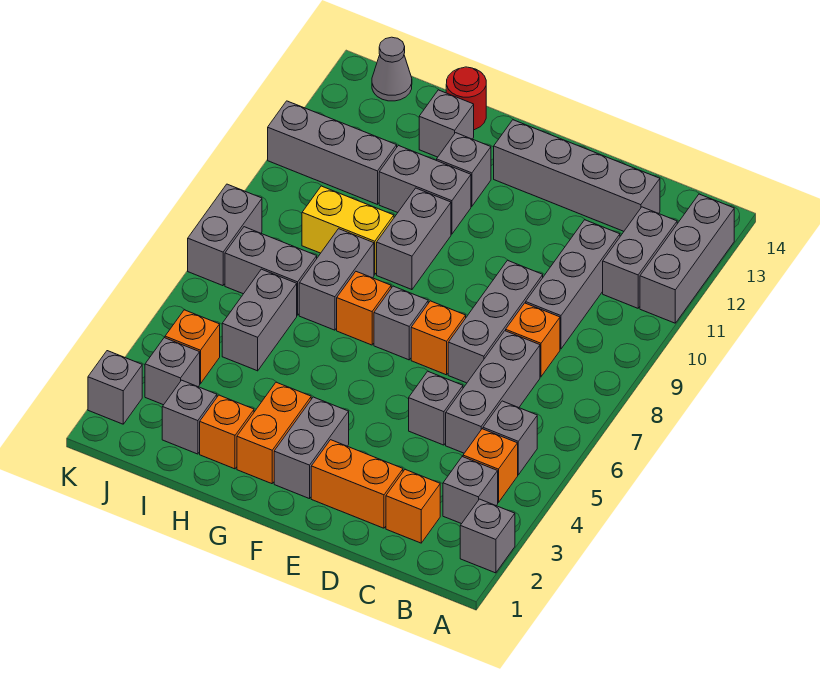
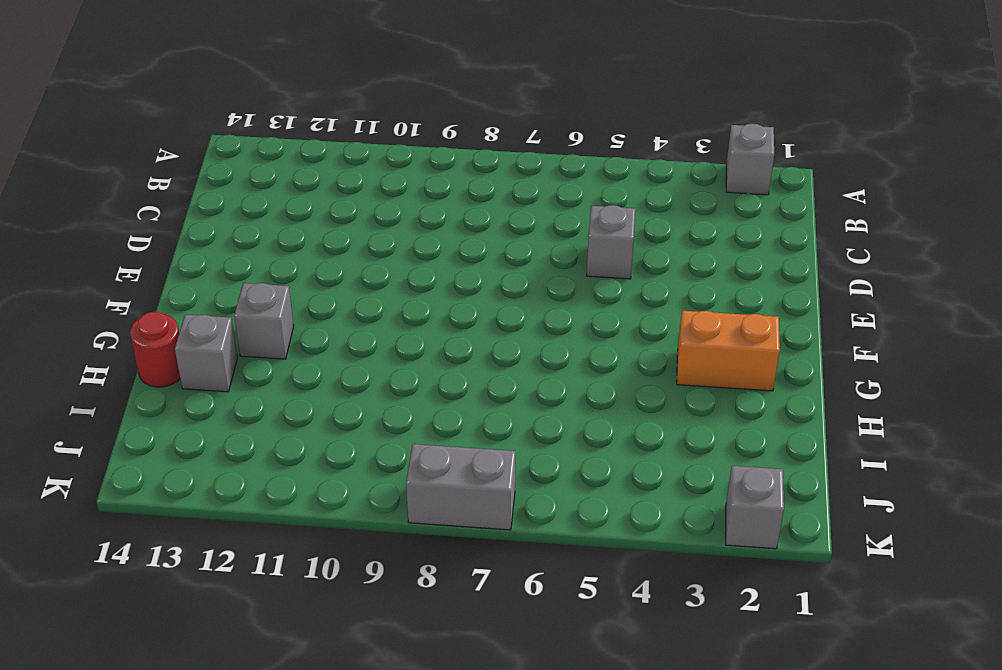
none -> grey 1x3 brick [640,194,734,323]
none -> grey 1x1 brick [443,457,498,524]
none -> orange 1x1 brick [463,429,518,503]
none -> grey 1x1 brick [483,401,537,475]

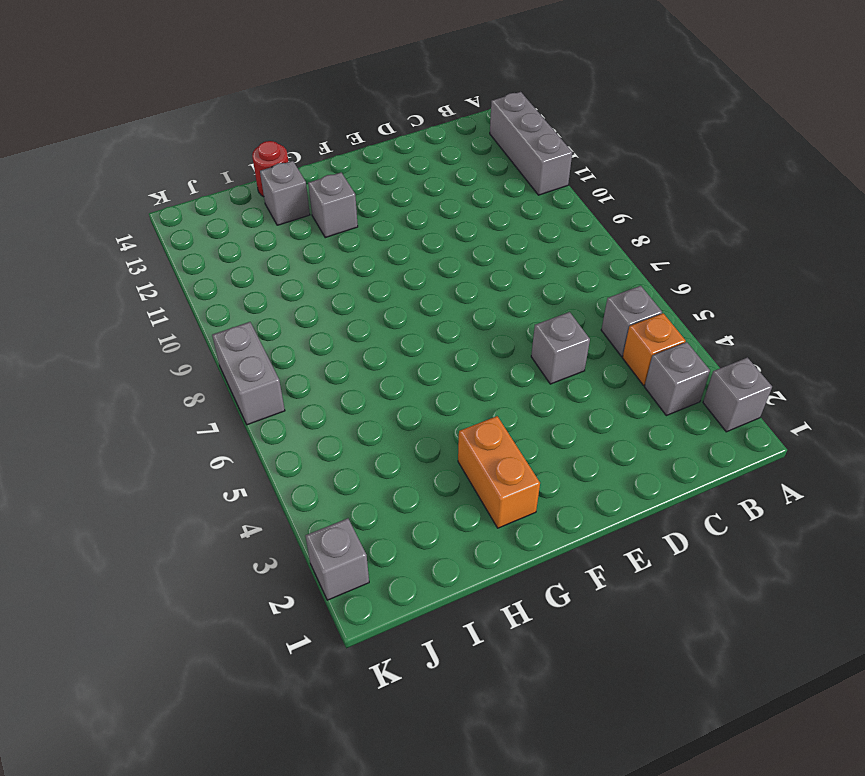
none -> grey 1x2 brick [603,207,677,308]
none -> orange 1x1 brick [386,470,440,543]
none -> grey 1x3 brick [446,331,540,453]
none -> orange 1x1 brick [506,303,560,377]

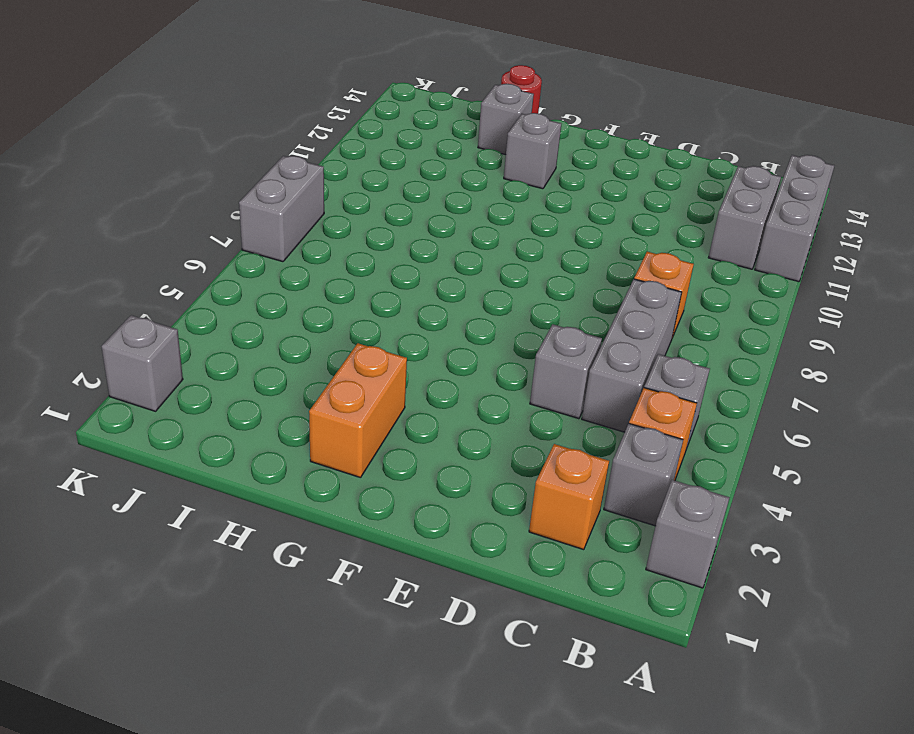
none -> grey 1x3 brick [526,220,620,349]
none -> grey 1x4 brick [494,120,660,231]
none -> orange 1x2 brick [311,440,403,528]
none -> grey 1x3 brick [448,260,543,383]

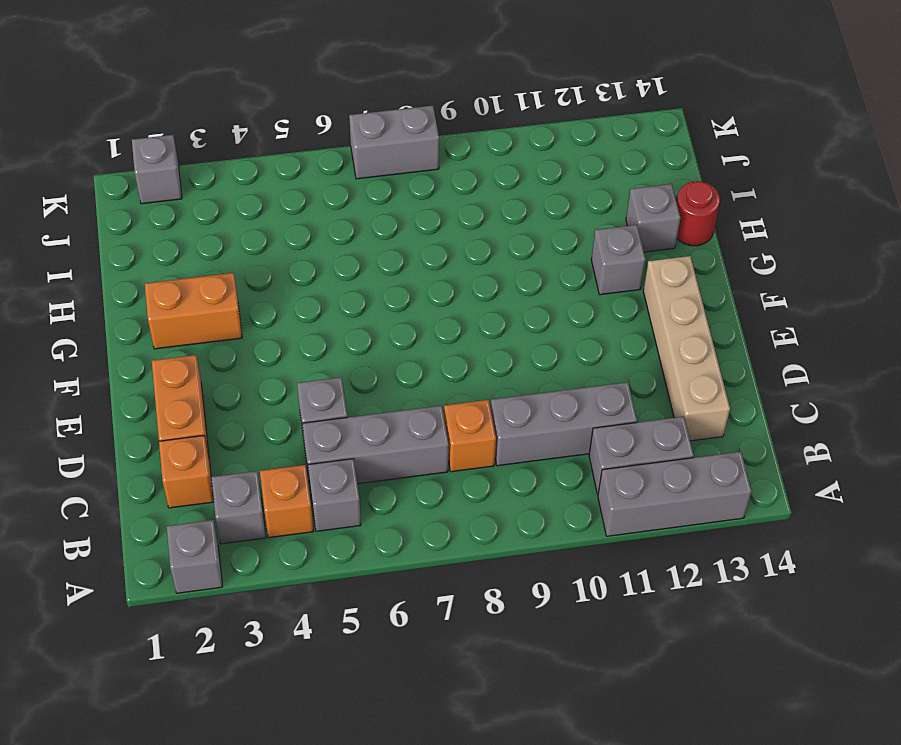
tan 1x4 brick [643,256,730,441] -> grey 1x4 brick [494,120,660,231]
none -> grey 1x3 brick [448,260,543,383]
none -> orange 1x1 brick [411,301,466,375]
none -> grey 1x2 brick [274,397,349,499]
none -> grey 1x1 brick [374,286,428,360]

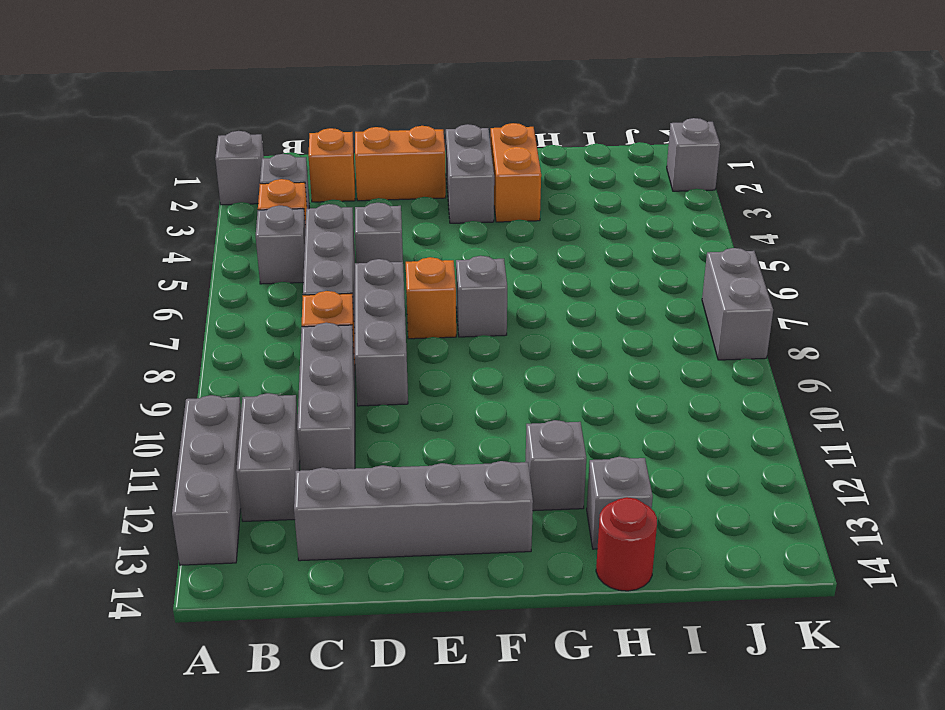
none -> orange 1x1 brick [337,272,391,345]
none -> grey 1x2 brick [377,188,451,290]
none -> grey 1x2 brick [379,146,471,234]
none -> orange 1x1 brick [200,395,254,469]

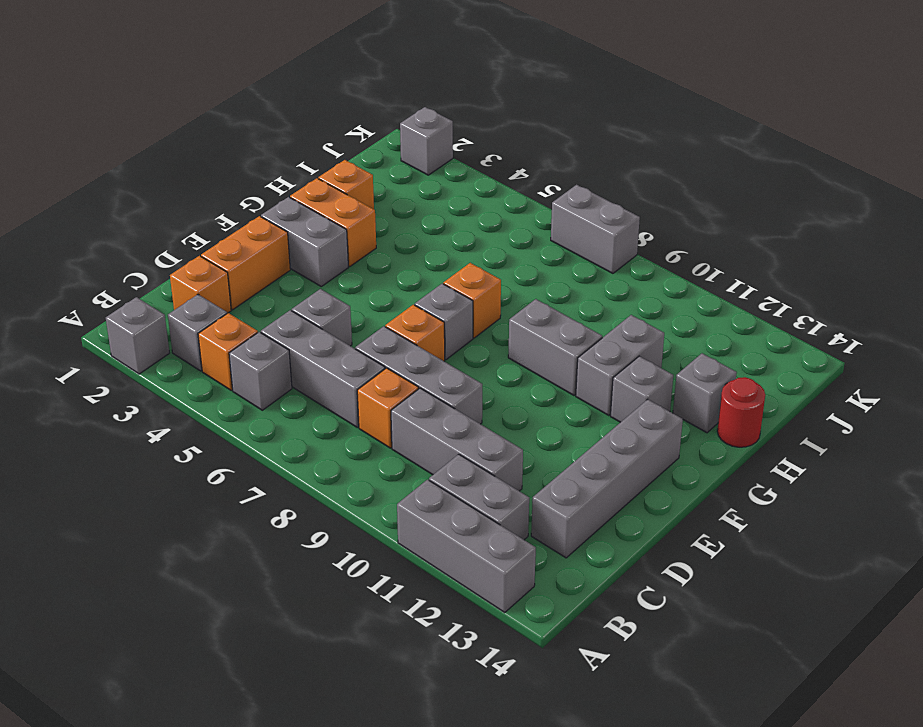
none -> grey 1x2 brick [299,229,374,330]
none -> yellow 1x2 brick [302,186,394,275]
none -> grey 1x1 brick [162,380,217,454]
none -> grey 1x2 brick [222,269,297,371]

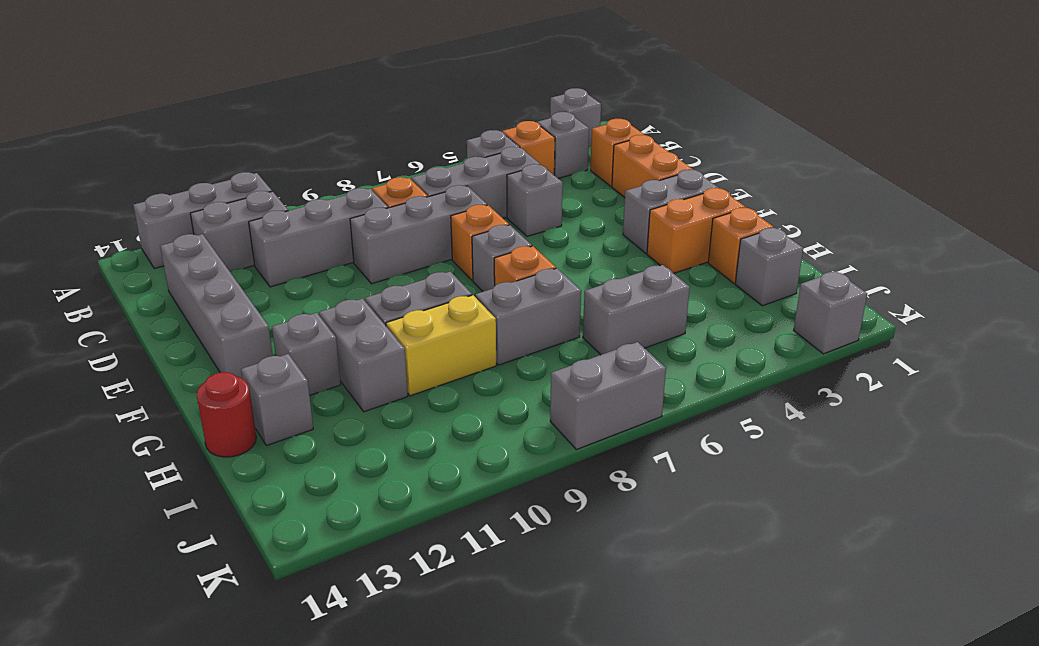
yellow 1x2 brick [386,295,496,396] -> yellow 1x2 brick turned to [302,186,394,275]
none -> grey 1x2 brick [225,227,317,315]
none -> grey 1x3 brick [268,101,397,204]
none -> grey 1x1 brick [145,338,200,405]
none -> orange 1x1 brick [165,310,220,384]

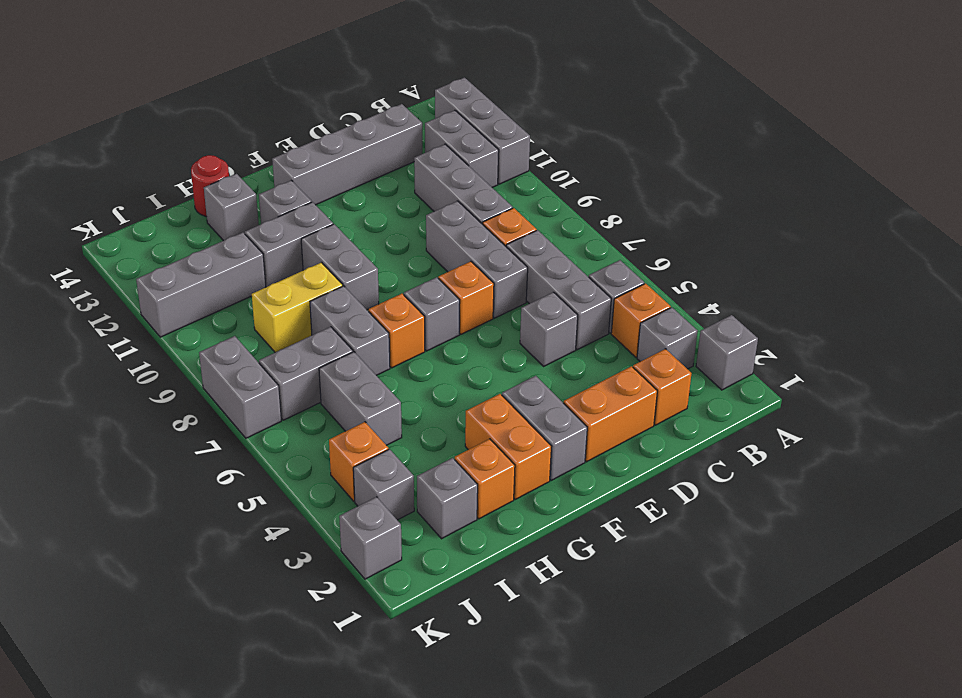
none -> grey 1x1 cone [372,37,412,101]

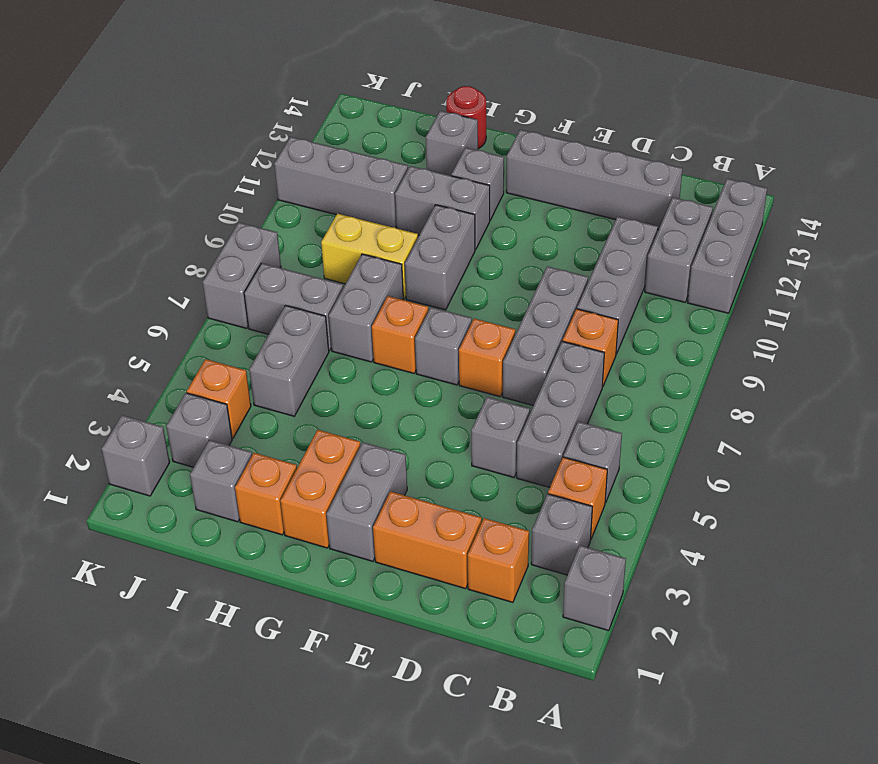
none -> grey 1x1 cone [372,37,412,101]

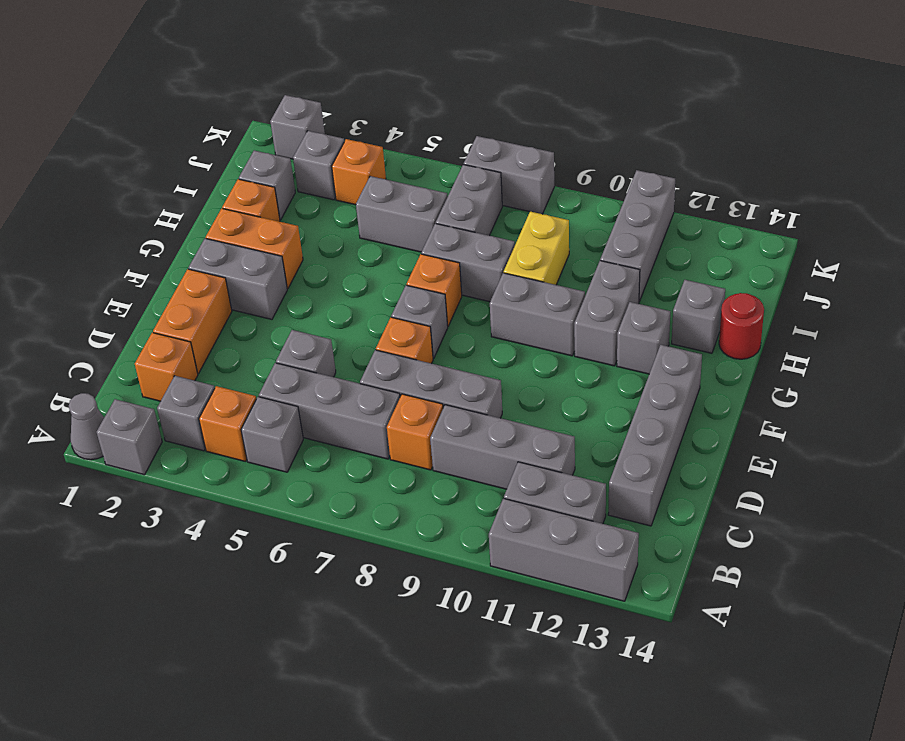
grey 1x1 cone [69,393,104,460] -> grey 1x1 cone moved to [372,37,412,101]

